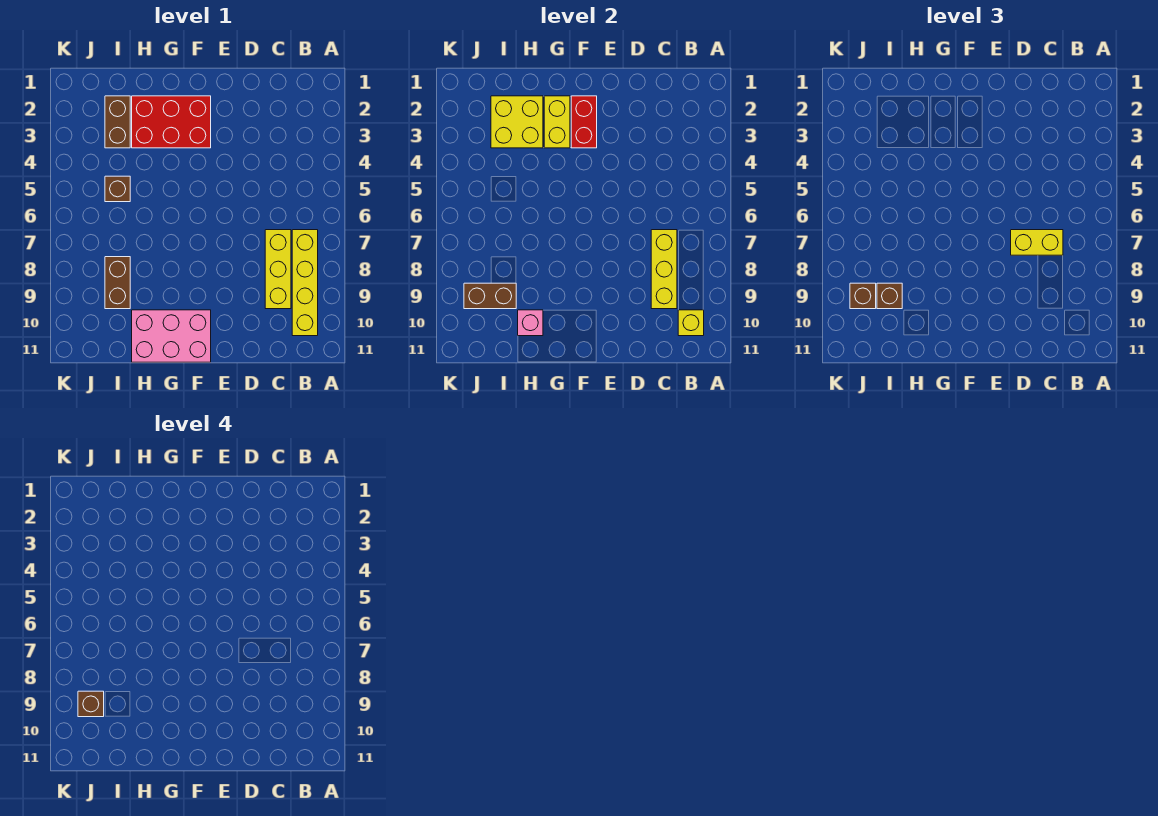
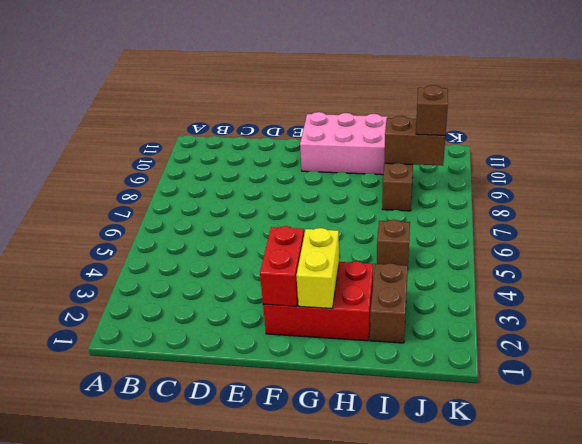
none -> yellow 1x4 brick [292,230,318,336]
none -> yellow 1x3 brick [265,230,291,309]
none -> yellow 1x1 brick [678,310,704,336]

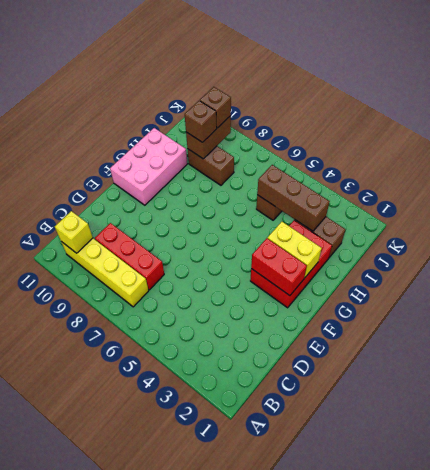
red 1x3 brick [95,223,164,290] -> yellow 1x3 brick [265,230,291,309]
brown 1x3 brick [257,165,330,231] -> yellow 2x2 brick [491,96,543,148]
none -> yellow 1x3 brick [651,230,677,309]
none -> pink 1x1 brick [518,310,543,336]
none -> yellow 1x2 brick [1011,230,1063,255]

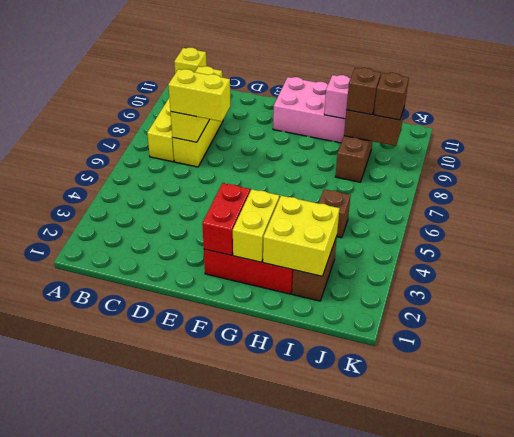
none -> brown 1x1 brick [78,691,104,717]

